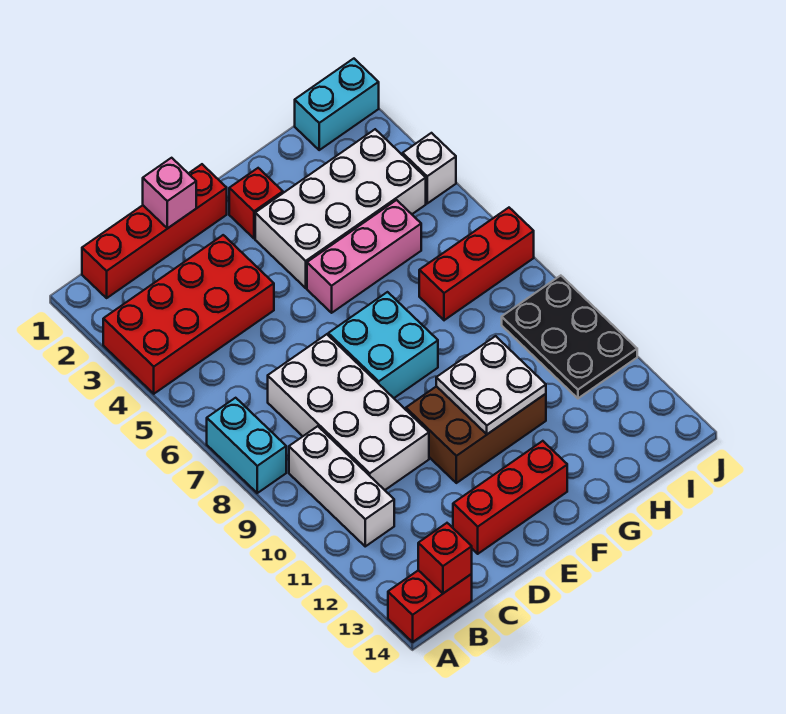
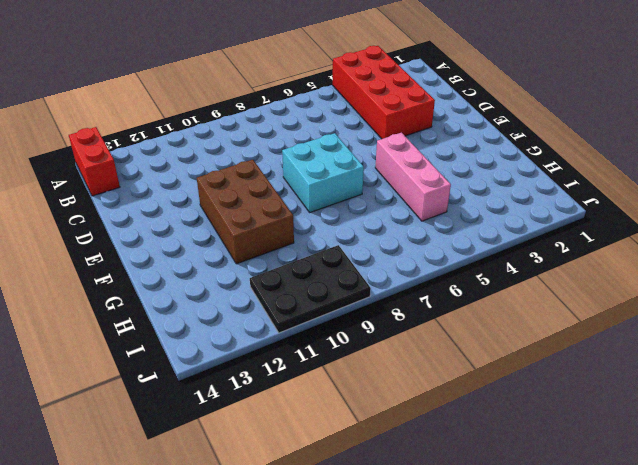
none -> cyan 1x2 brick [207,398,286,493]
none -> red 1x4 brick [82,164,227,298]
none -> white 1x3 brick [289,426,394,546]

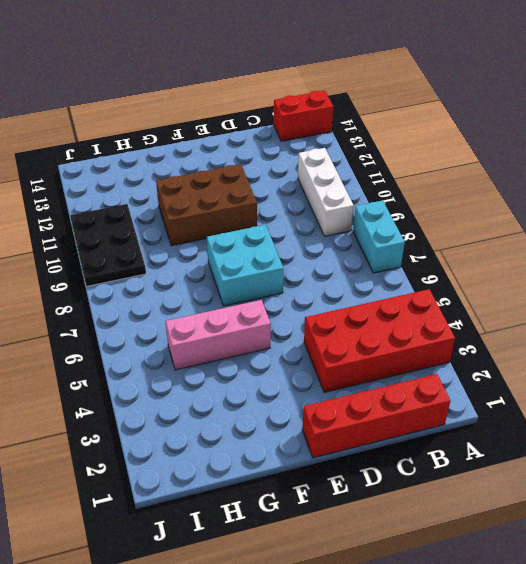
none -> white 2x4 brick [268,334,429,490]
none -> red 1x3 brick [453,441,567,554]
none -> red 1x1 brick [229,168,283,238]

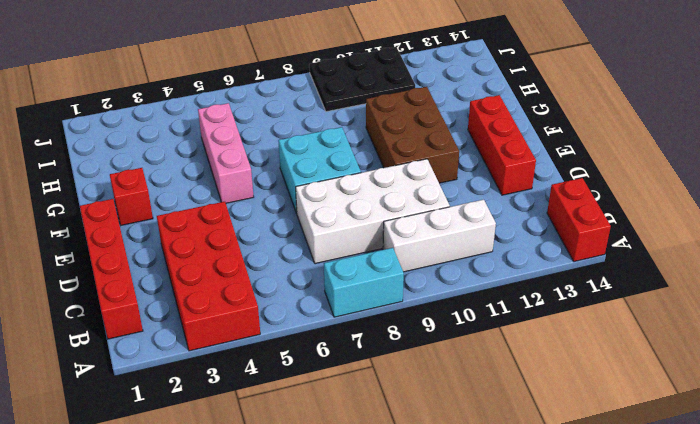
none -> white 2x4 brick [255,129,426,288]
none -> red 1x3 brick [419,208,534,320]
none -> cyan 1x2 brick [295,59,379,150]

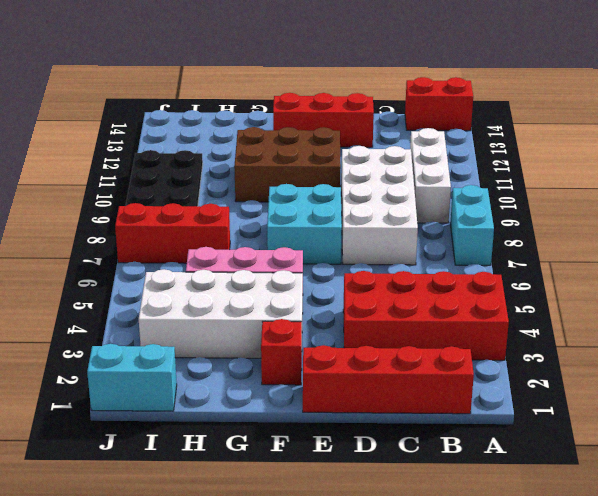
none -> white 1x1 brick [403,133,456,203]
none -> red 1x1 brick [418,523,472,593]
none -> pink 1x1 brick [143,158,196,228]

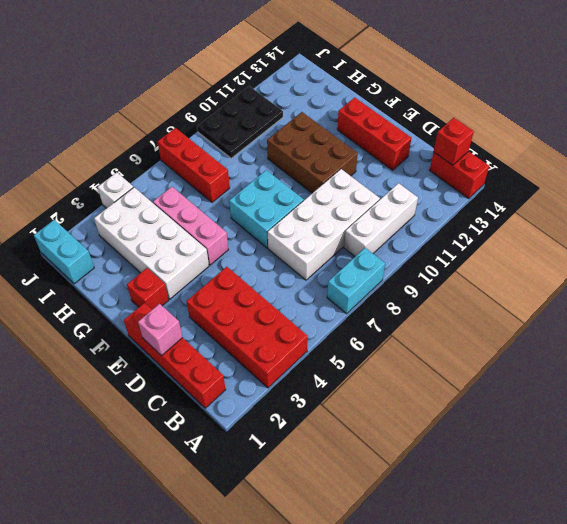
none -> white 2x2 plate [436,336,546,434]

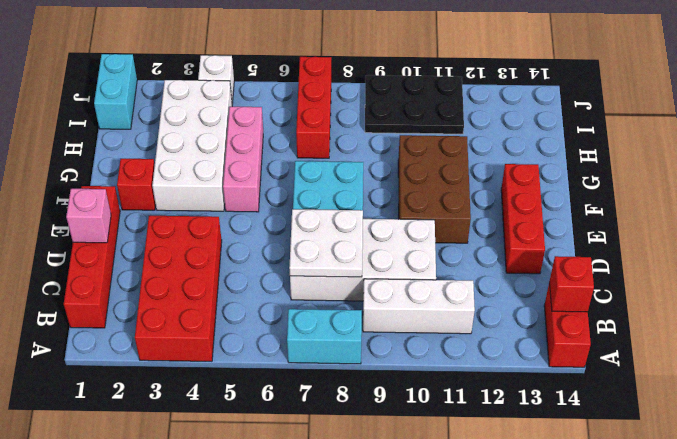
white 2x2 plate [289,209,363,277] -> white 2x2 plate moved to [436,336,546,434]

